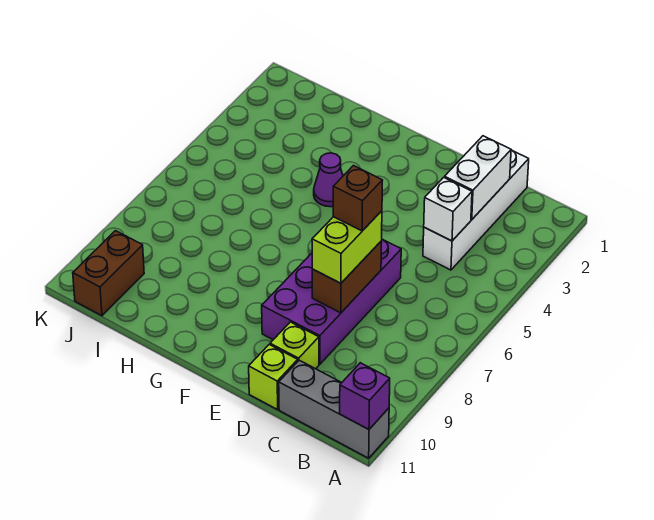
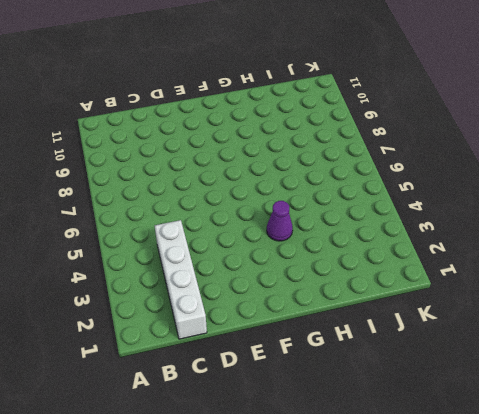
none -> grey 1x3 brick [279,360,389,458]
none -> purple 2x4 brick [262,239,401,364]
none -> lime 1x1 brick [270,322,319,369]

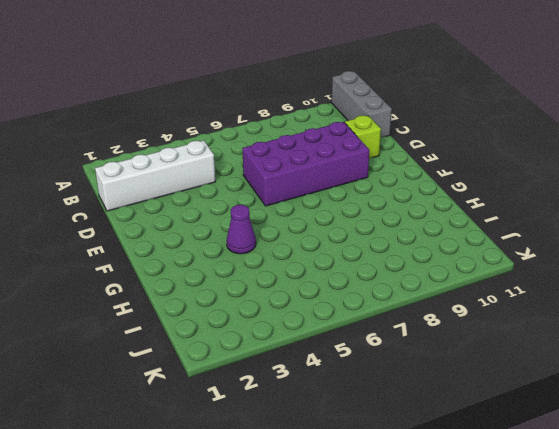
none -> lime 1x1 brick [249,345,298,410]
none -> brown 1x2 brick [73,231,144,316]
none -> purple 1x1 brick [340,363,390,429]

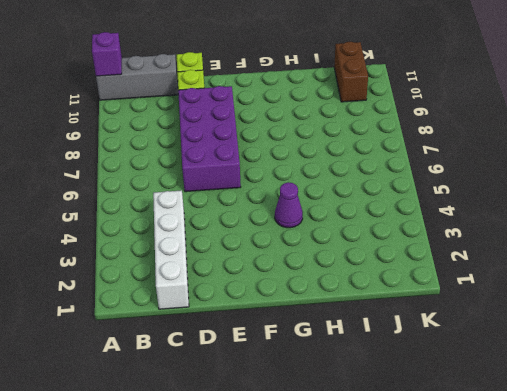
none -> white 1x2 brick [445,136,511,219]
none -> white 1x1 brick [424,177,472,241]
none -> brown 1x2 brick [312,241,382,313]

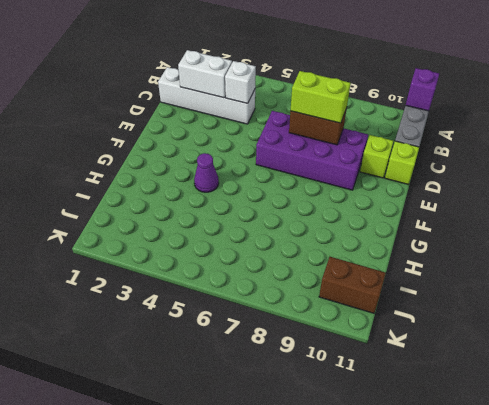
none -> brown 1x1 brick [333,166,383,231]

